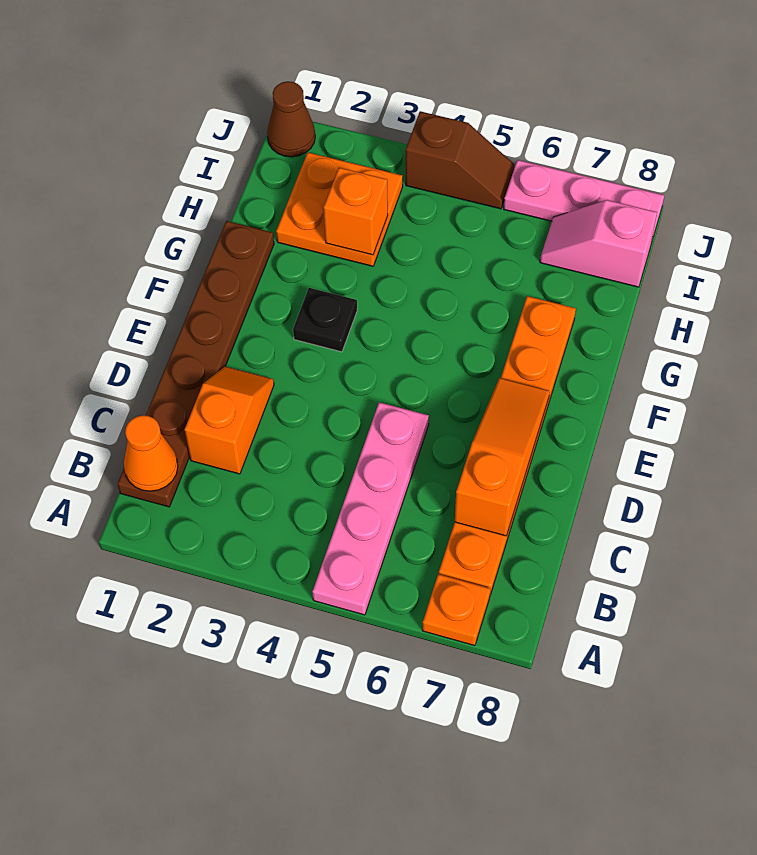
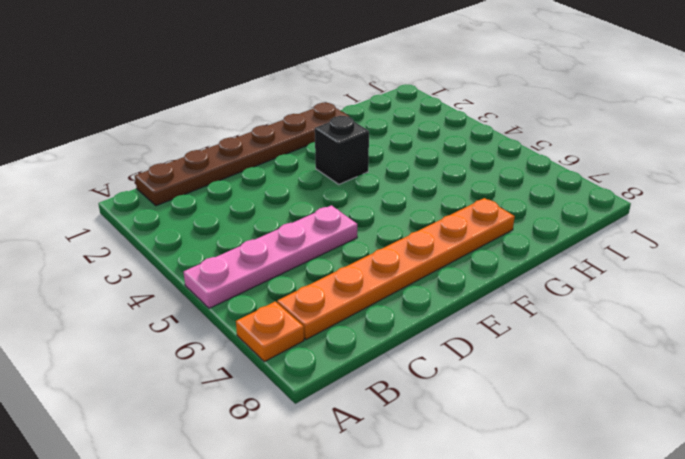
black 1x1 brick [315,116,369,184] -> black 1x1 plate [293,288,357,352]
none -> orange 1x2 slope [185,366,274,474]
none -> orange 2x2 plate [276,153,403,266]
none -> pink 1x2 slope [540,200,657,287]

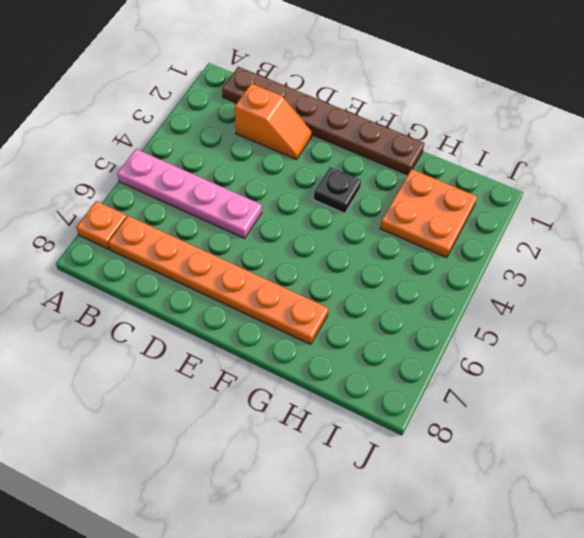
none -> pink 1x2 slope [540,200,657,287]
none -> brown 1x1 cone [267,81,315,157]
none -> brown 1x2 slope [406,111,514,209]

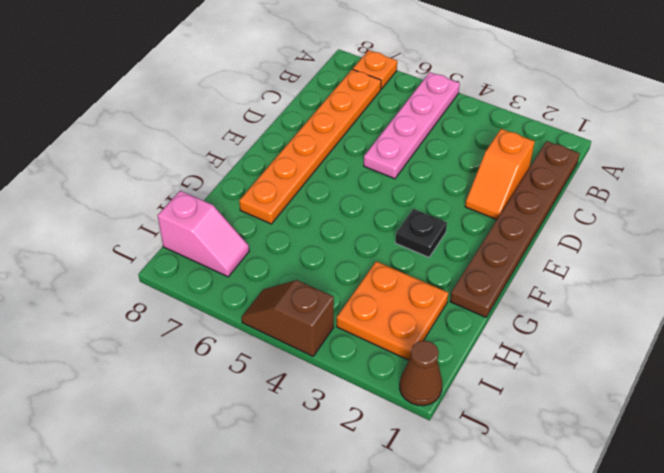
none -> pink 1x3 plate [504,160,664,240]
none -> orange 1x1 cone [124,415,178,491]
none -> orange 1x3 slope [455,378,550,536]

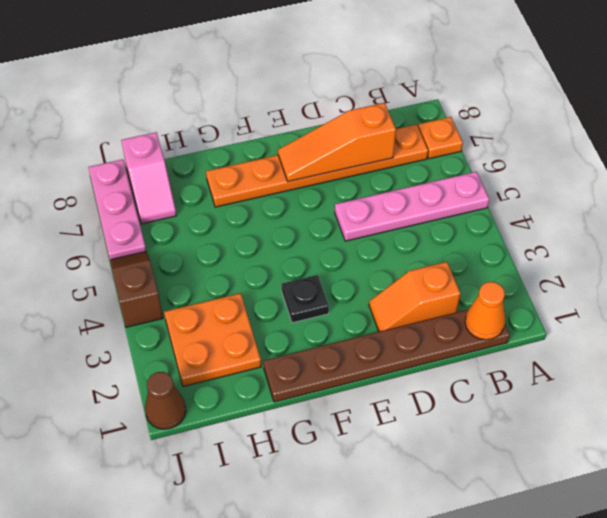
none -> orange 1x1 brick [324,168,388,255]

